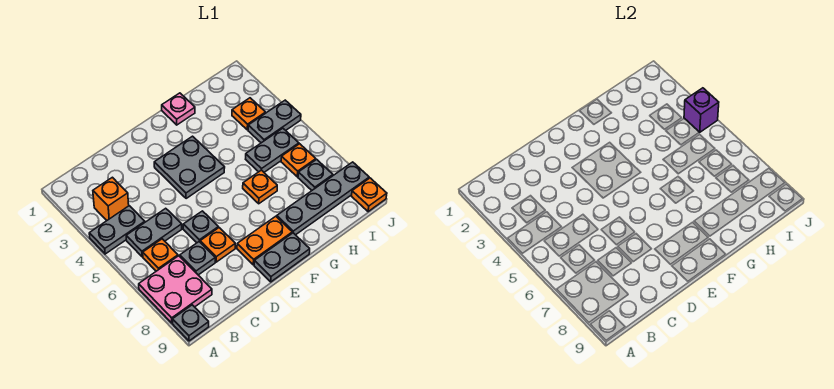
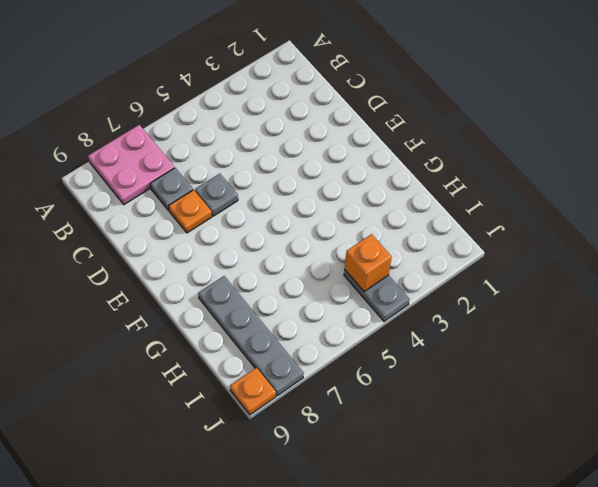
orange 1x1 brick [345,234,392,292] -> orange 1x1 brick moved to [93,177,129,220]
none -> grey 1x2 plate [89,206,145,254]
none -> grey 1x1 plate [172,305,209,341]
none -> grey 1x2 plate [126,208,182,257]

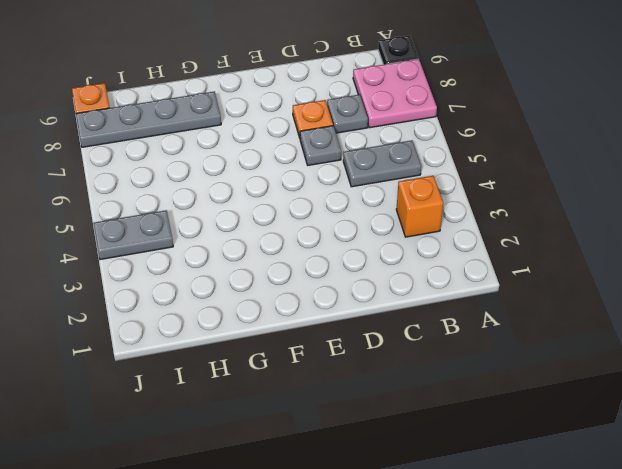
black 1x1 plate [378,35,419,65] -> grey 1x1 plate [172,305,209,341]
none -> grey 1x2 plate [89,206,145,254]
none -> orange 1x1 plate [143,239,178,271]
none -> grey 2x2 plate [154,136,225,199]

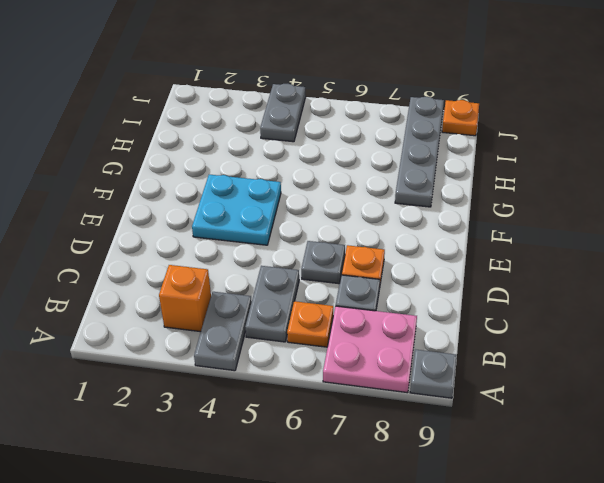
cyan 2x2 plate [192,175,281,245] -> grey 2x2 plate [154,136,225,199]
none -> orange 1x2 plate [237,216,292,265]
none -> grey 1x2 plate [254,233,310,282]
none -> pink 1x1 plate [162,93,195,125]

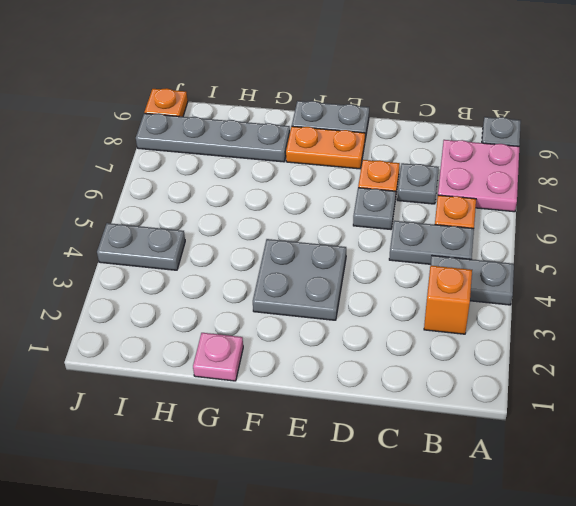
none -> orange 1x1 plate [243,170,277,204]
none -> grey 1x2 plate [246,128,299,172]
none -> orange 1x1 plate [232,98,266,130]

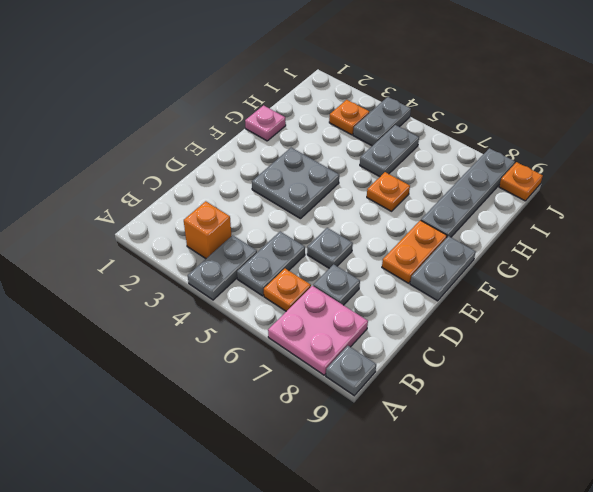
none -> orange 1x1 plate [200,228,235,262]
none -> orange 1x1 plate [281,144,316,177]
none -> grey 1x1 plate [298,159,333,190]

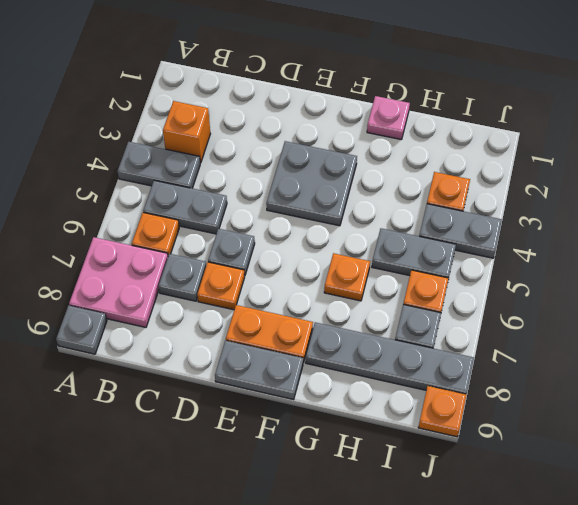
none -> purple 1x1 brick [684,88,719,132]

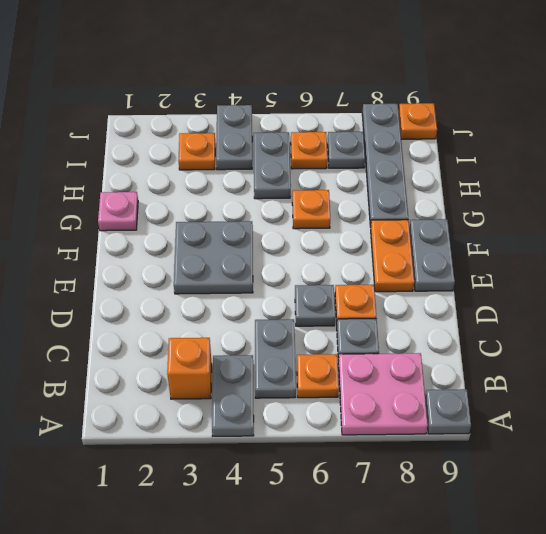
none -> purple 1x1 brick [684,88,719,132]

